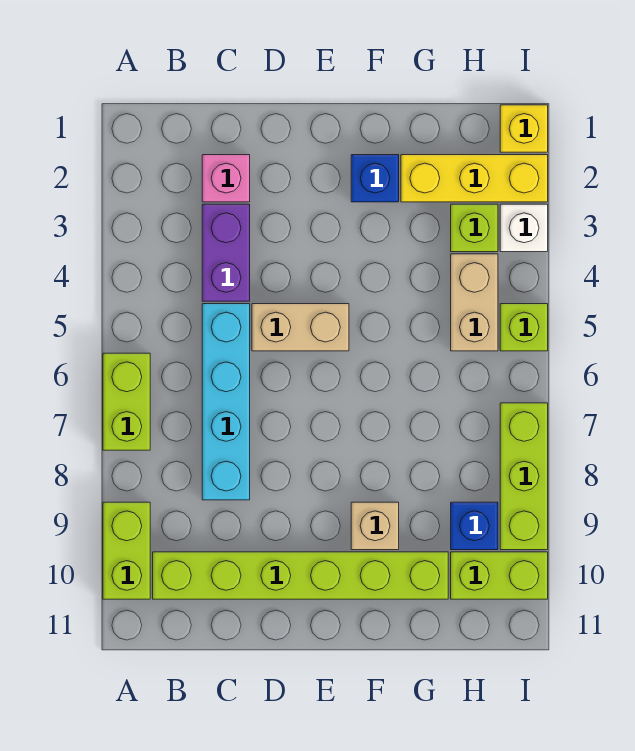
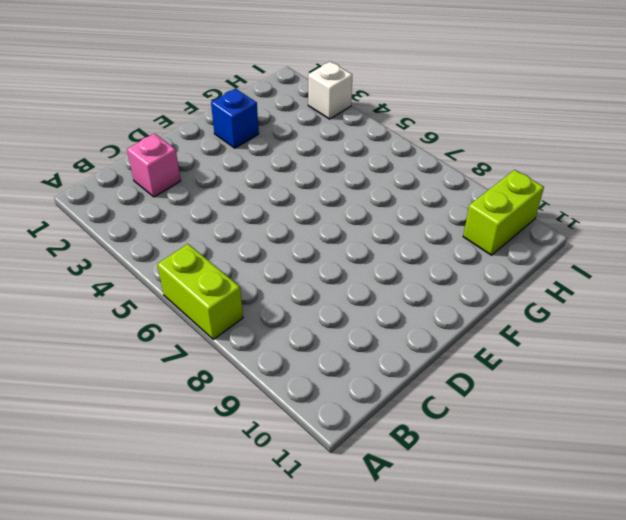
none -> lime 1x2 brick [103,502,150,599]
none -> lime 1x6 brick [153,552,448,599]
none -> purple 1x2 brick [202,204,250,301]

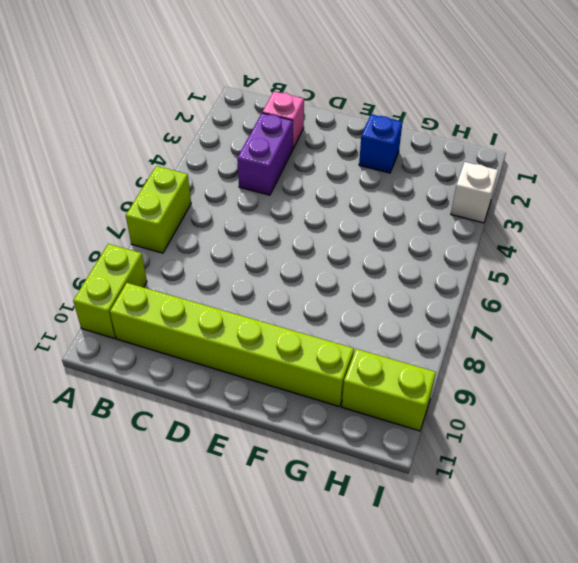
none -> cyan 1x4 brick [202,304,250,500]
none -> tan 1x2 brick [252,304,349,351]
none -> tan 1x1 brick [351,502,399,550]

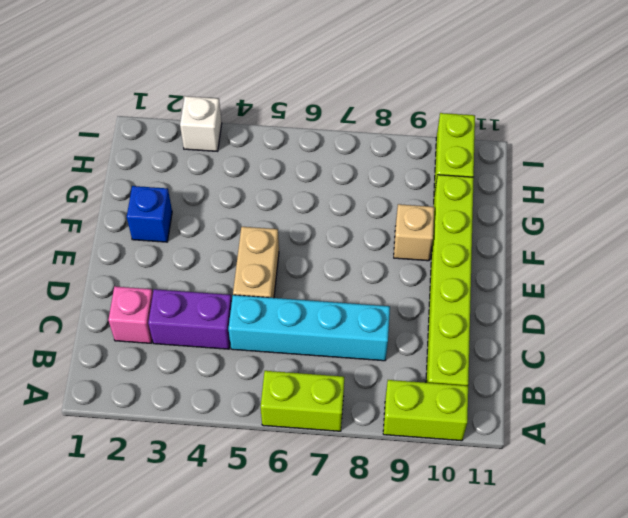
none -> yellow 1x3 brick [401,155,548,202]
none -> lime 1x1 brick [451,204,498,252]
none -> tan 1x2 brick [451,254,498,351]

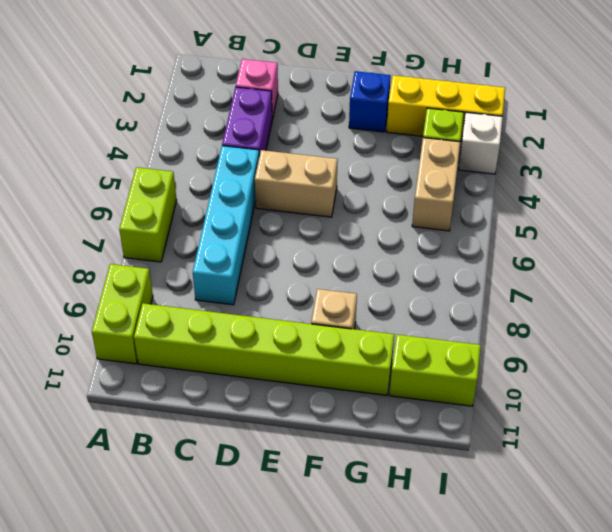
none -> blue 1x1 brick [451,502,498,550]
none -> yellow 1x1 brick [500,105,548,152]
none -> lime 1x1 brick [500,304,548,351]

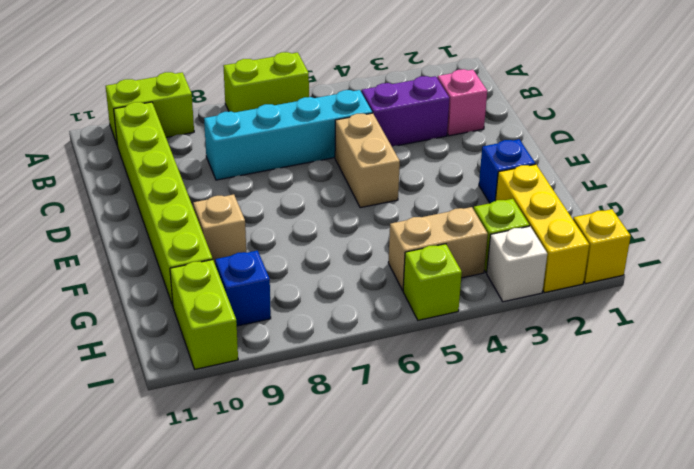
none -> lime 1x3 brick [500,403,548,550]

